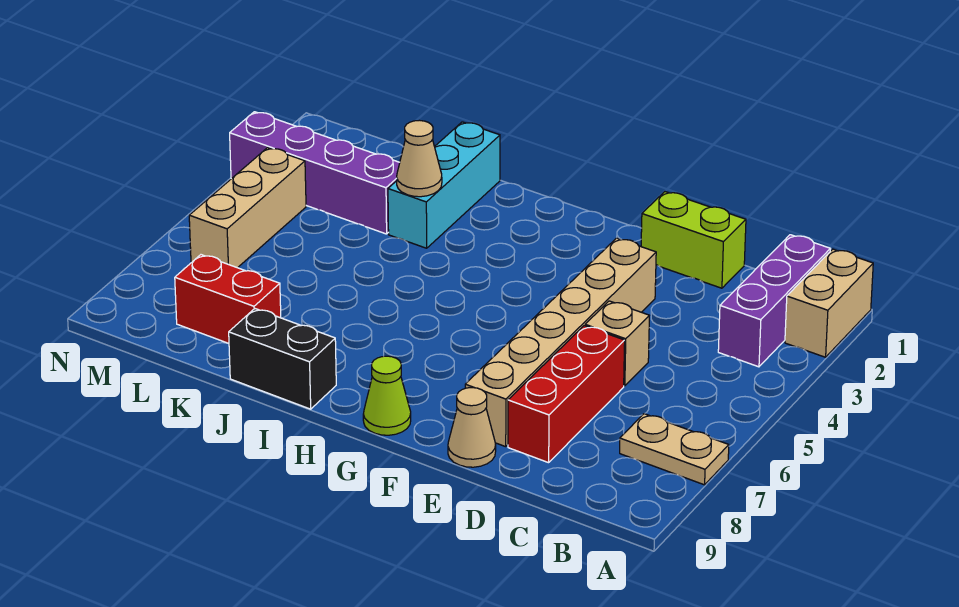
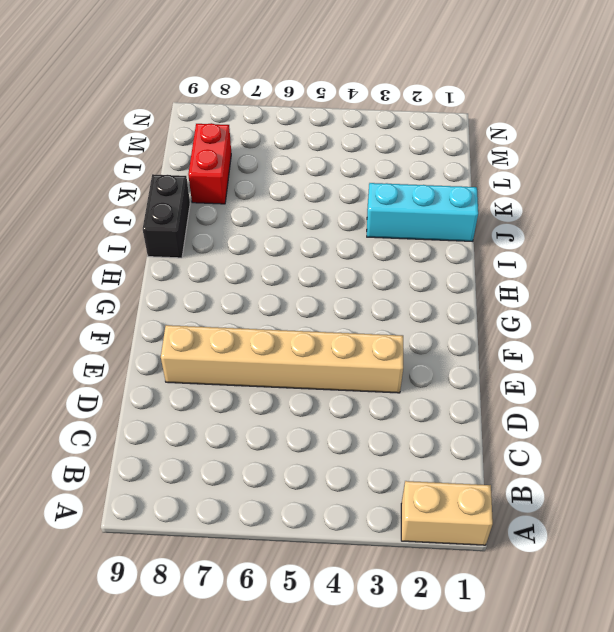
none -> tan 1x2 plate [620,414,729,485]
none -> purple 1x3 brick [718,235,830,367]
none -> lime 1x2 brick [641,192,746,288]

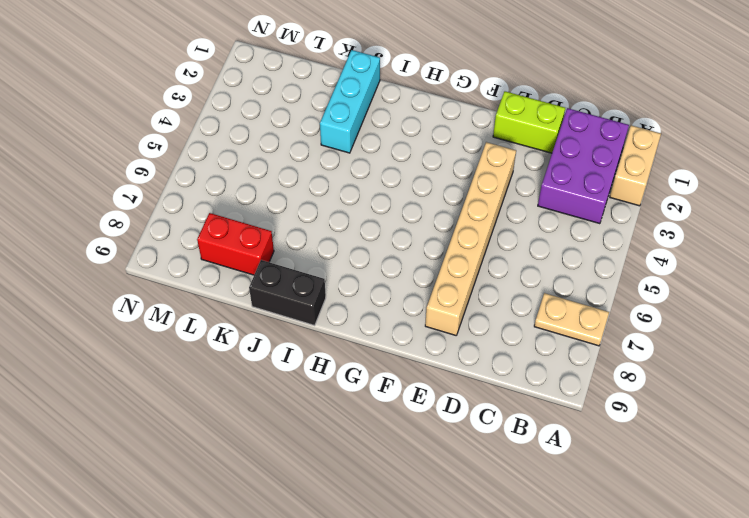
purple 2x3 brick [538,108,629,224] -> purple 1x3 brick [718,235,830,367]
none -> tan 1x1 brick [585,301,649,386]
none -> red 1x3 brick [508,326,625,463]
none -> tan 1x1 cone [448,388,496,467]

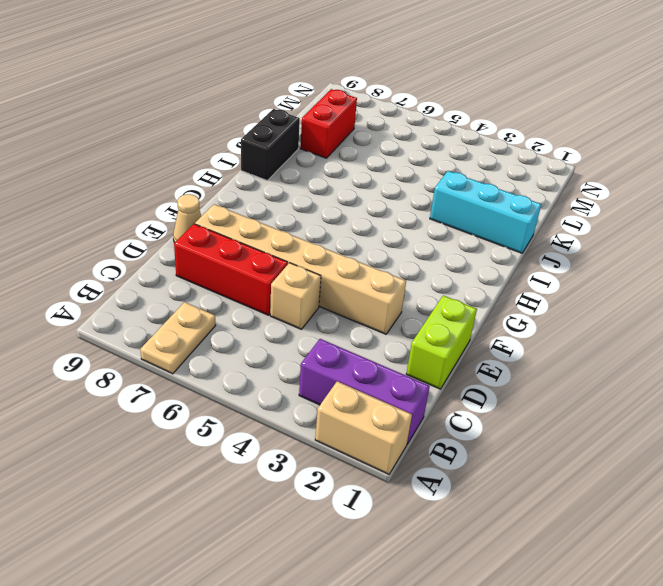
none -> lime 1x1 cone [363,356,411,435]
none -> purple 1x4 brick [230,112,400,234]
none -> tan 1x3 brick [189,148,306,268]

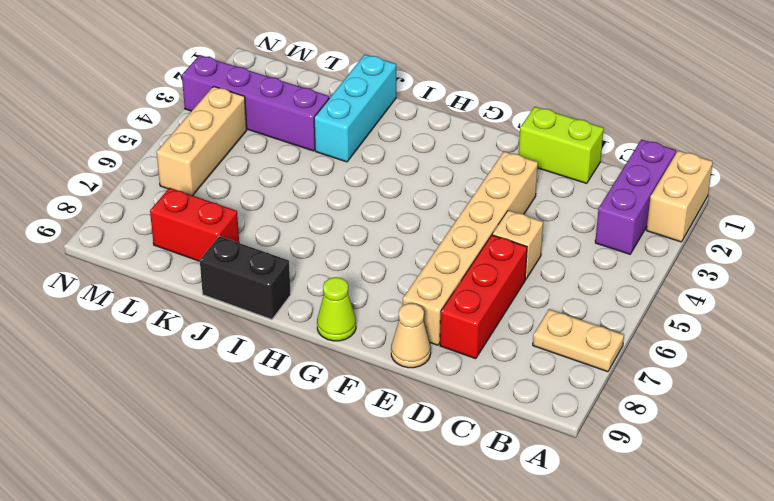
none -> tan 1x1 cone [397,120,442,197]

